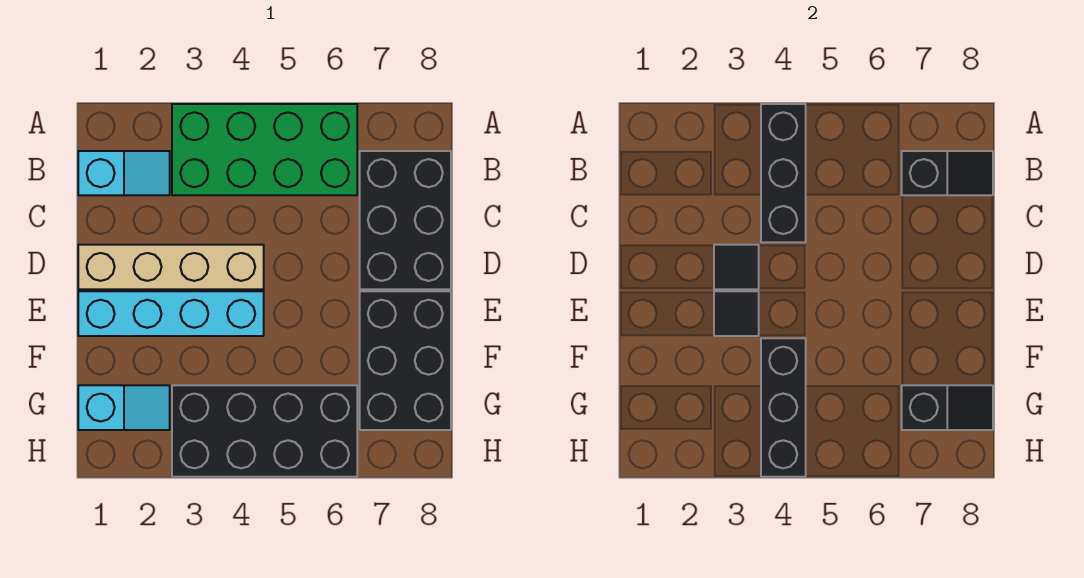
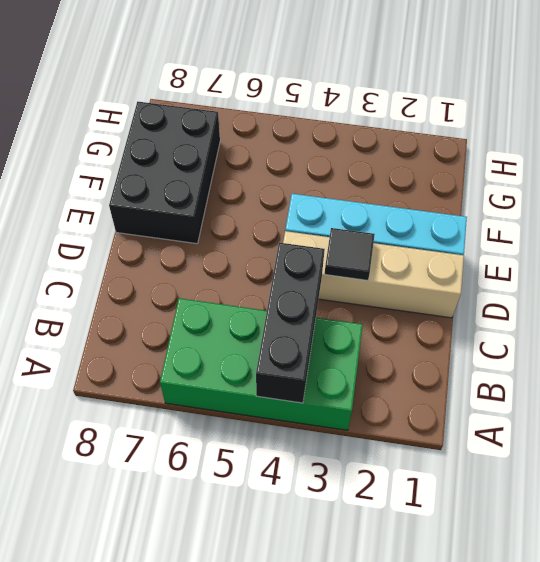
none -> cyan 1x2 slope [78,151,170,195]
none -> black 2x3 brick [360,151,451,289]
none -> cyan 1x2 slope [78,385,170,430]

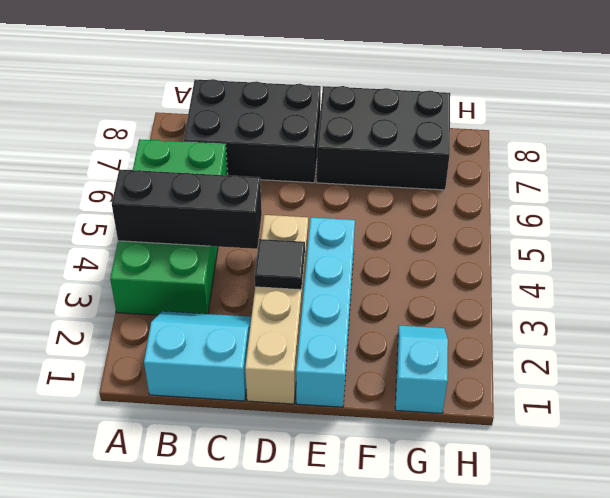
cyan 2x2 slope [144,311,251,401] -> cyan 1x2 slope [78,151,170,195]
none -> black 2x4 brick [172,385,357,477]
none -> black 1x2 slope [902,151,993,195]
none -> black 1x1 tile [714,291,759,336]

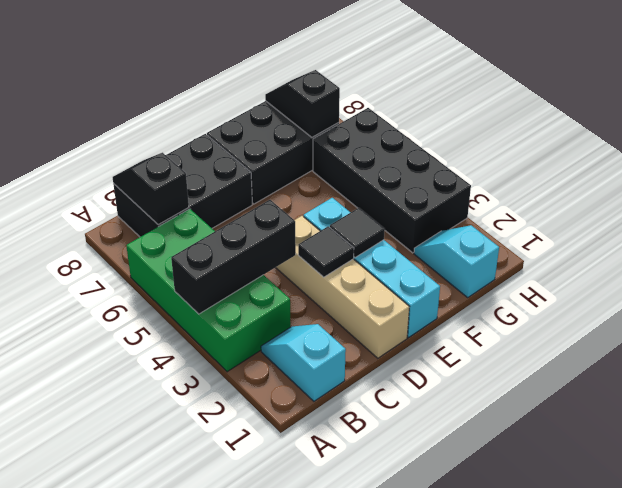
none -> black 1x3 brick [761,338,806,477]

